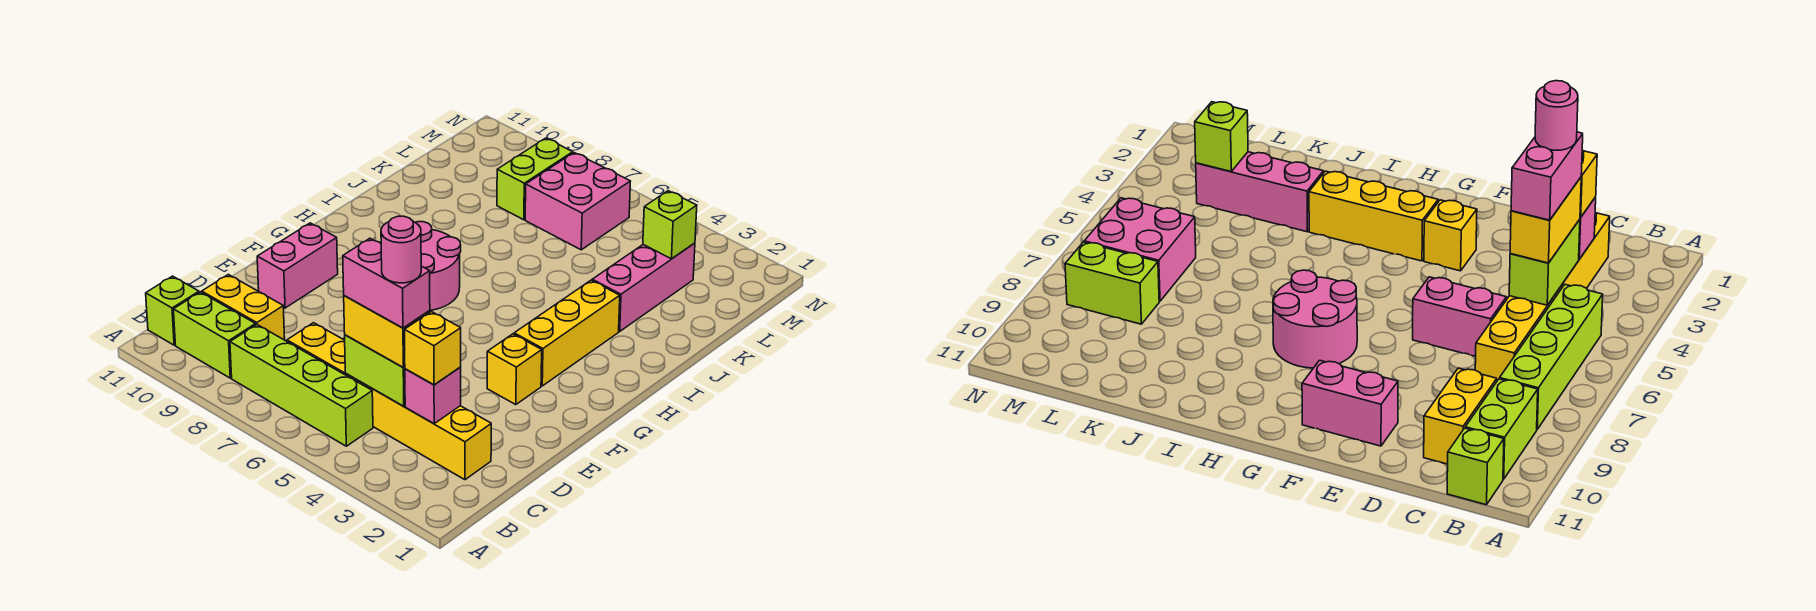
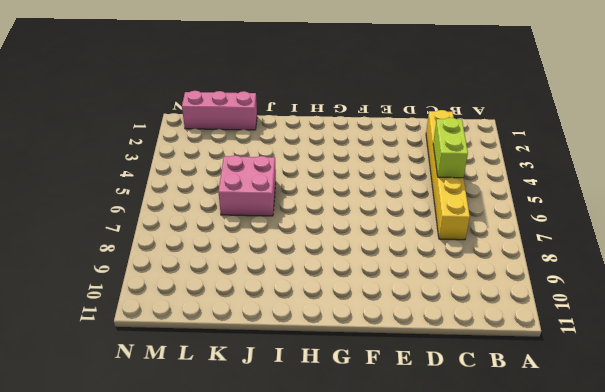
pink 2x2 brick [219,155,276,216] -> pink 2x2 brick moved to [525,153,630,250]
pink 1x3 brick [182,91,257,130] -> pink 1x3 brick moved to [592,243,695,331]
none -> lime 1x4 brick [230,325,373,446]
none -> lime 1x2 brick [173,292,256,378]
none -> lime 1x1 brick [146,276,199,345]

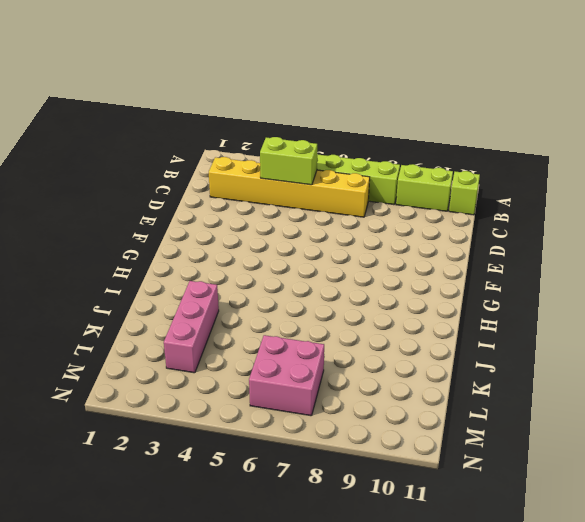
none -> yellow 1x2 brick [202,274,285,340]
none -> pink 1x2 brick [1413,277,1506,356]
none -> pink 1x2 brick [257,223,338,308]

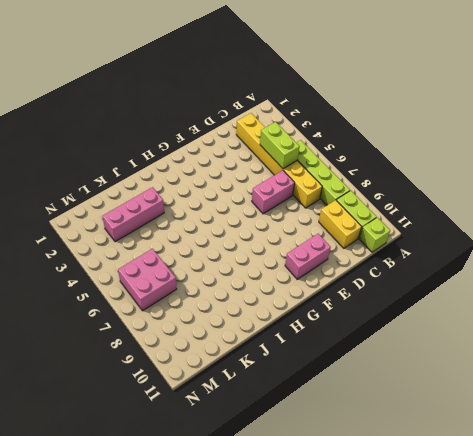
none -> yellow 1x1 brick [487,334,542,405]
none -> yellow 1x3 brick [514,280,620,386]
none -> pink 2x2 round brick [415,222,461,310]

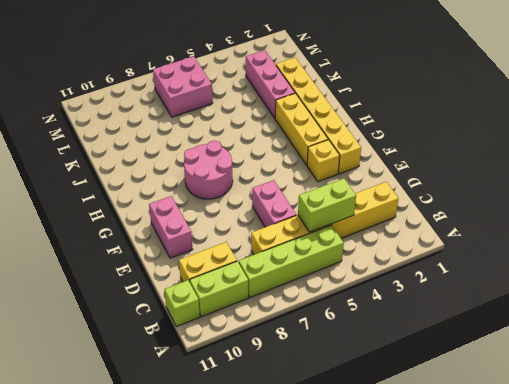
yellow 1x6 brick [276,58,361,174] -> none
none -> lime 1x2 brick [497,138,573,220]
none -> pink 1x1 brick [405,367,461,423]
none -> lime 1x1 brick [643,191,697,259]

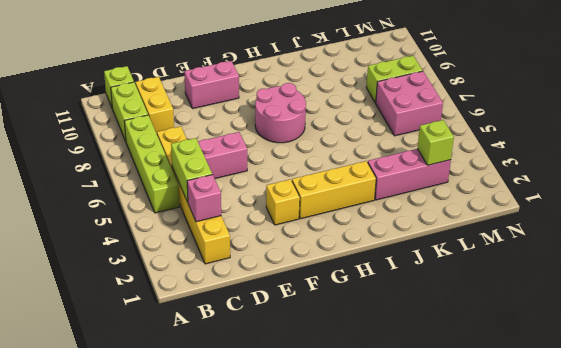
none -> yellow 1x1 brick [404,312,461,385]
none -> yellow 1x2 brick [344,296,430,367]
none -> pink 1x2 brick [343,238,430,328]

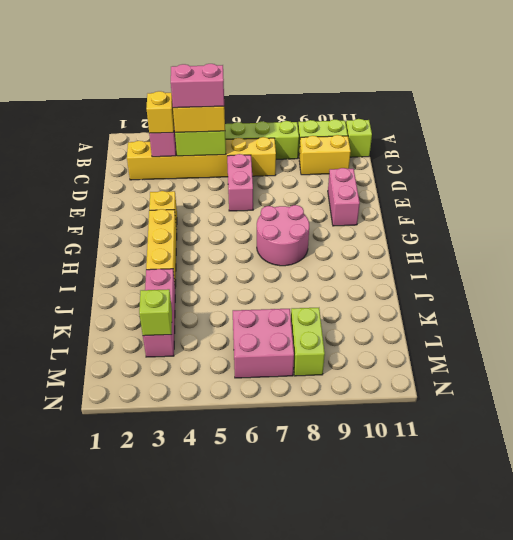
none -> pink 1x1 round brick [381,216,421,283]

